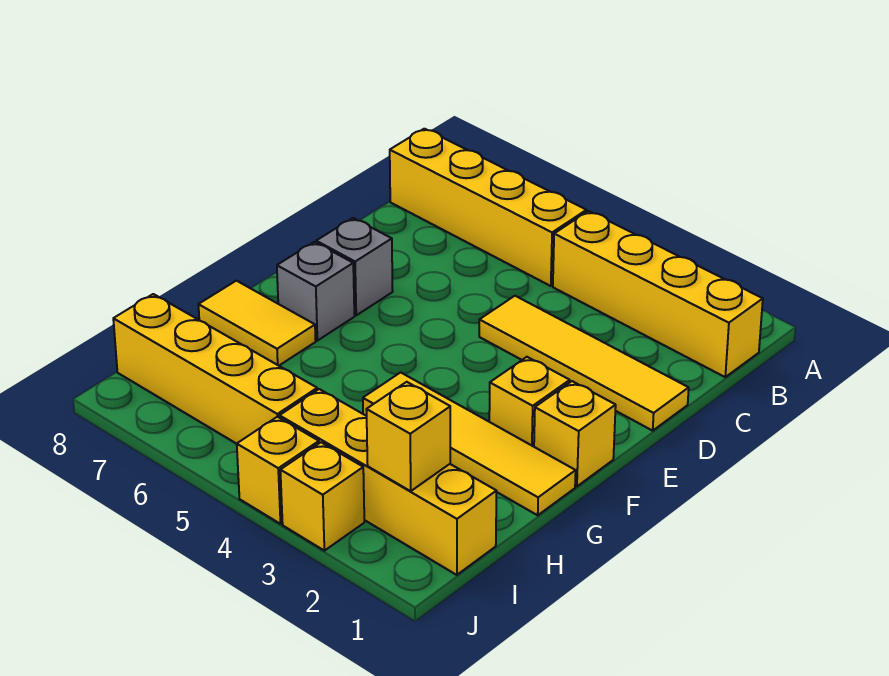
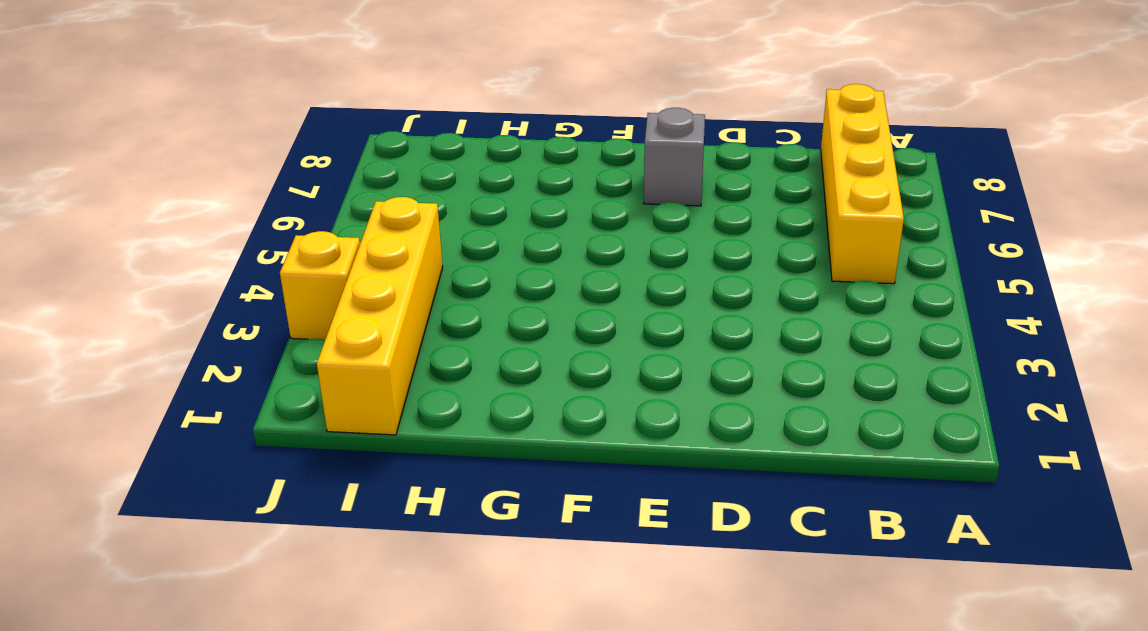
none -> yellow 1x4 brick [553,211,763,377]
none -> yellow 1x4 tile [479,296,689,431]
none -> yellow 1x1 brick [534,381,616,486]

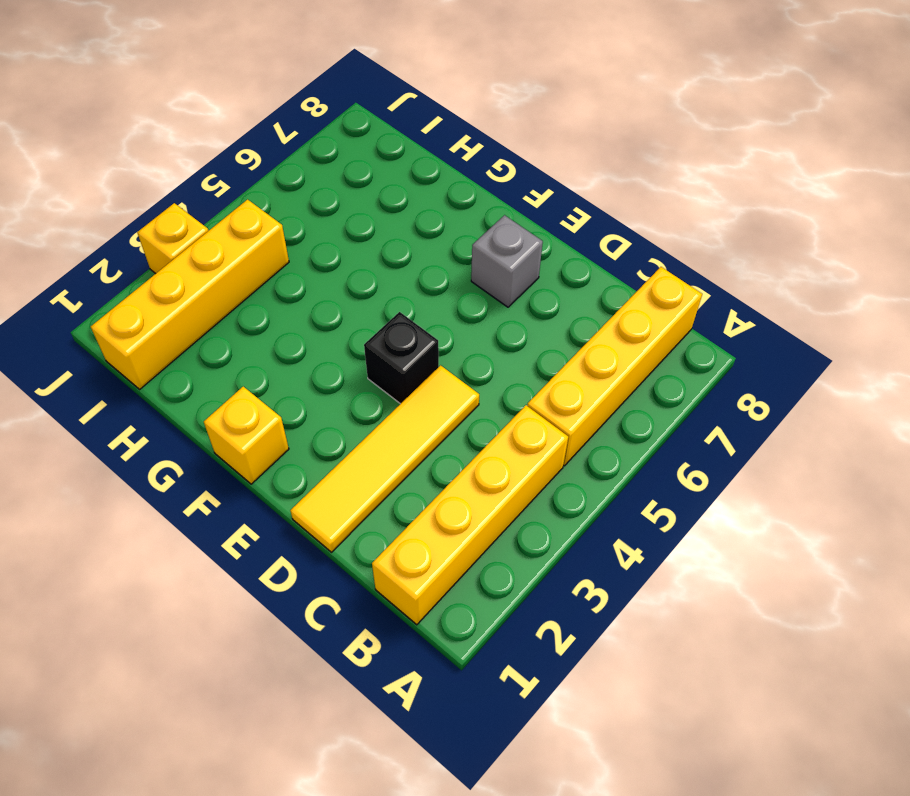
black 1x1 brick [364,312,439,404] -> none
none -> yellow 1x1 brick [489,357,570,447]
none -> grey 1x1 brick [277,242,354,341]
none -> yellow 1x4 tile [363,372,576,515]

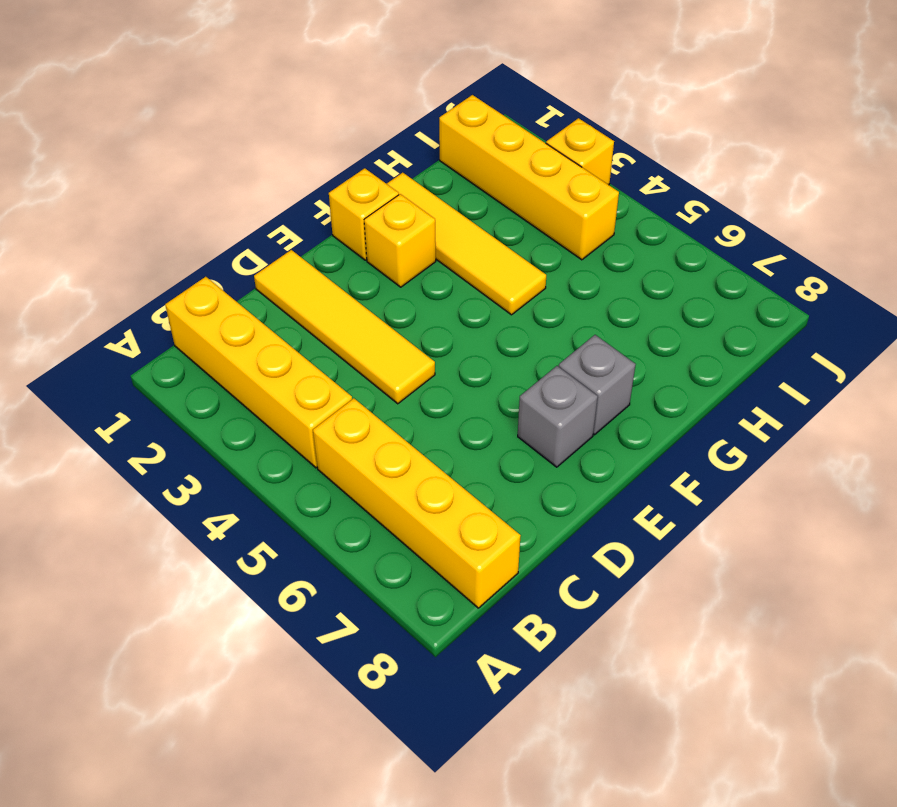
none -> yellow 1x2 tile [198,281,316,366]
none -> yellow 1x4 brick [113,294,317,444]
none -> yellow 1x1 brick [237,417,319,524]

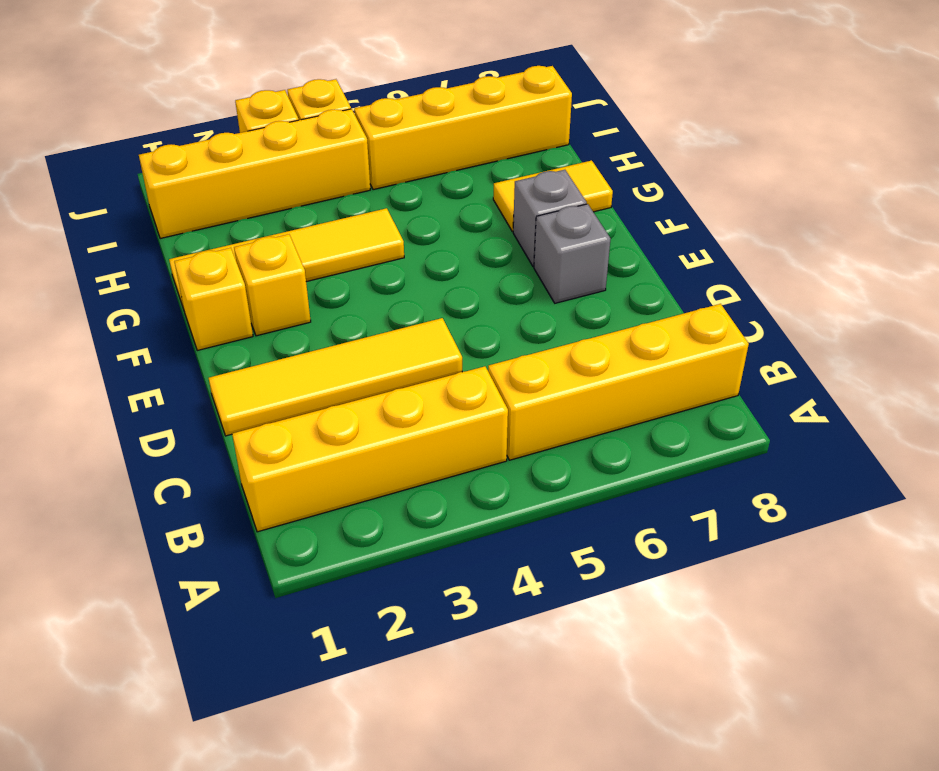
none -> yellow 1x1 brick [366,382,450,491]

